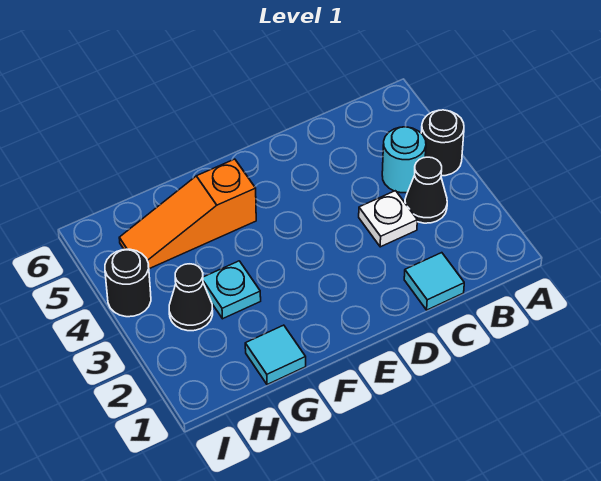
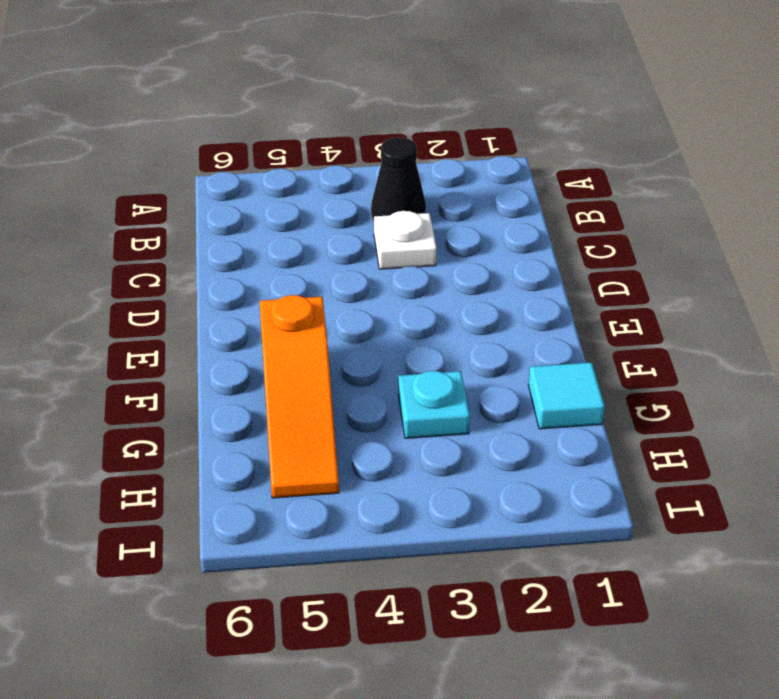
none -> black 1x1 round brick [421,110,464,176]
none -> cyan 1x1 round brick [382,127,426,193]

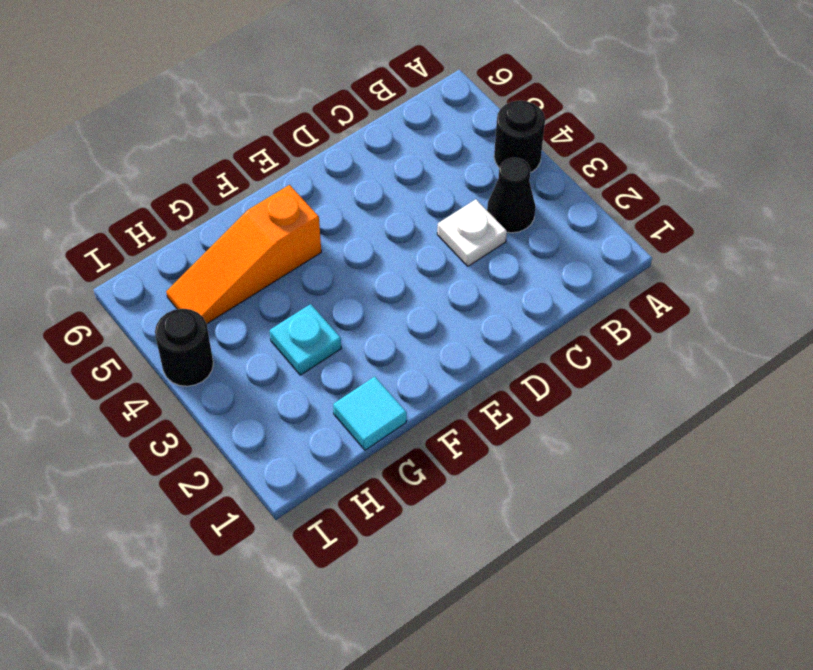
none -> cyan 1x1 round brick [382,127,426,193]
none -> cyan 1x1 tile [404,253,464,310]

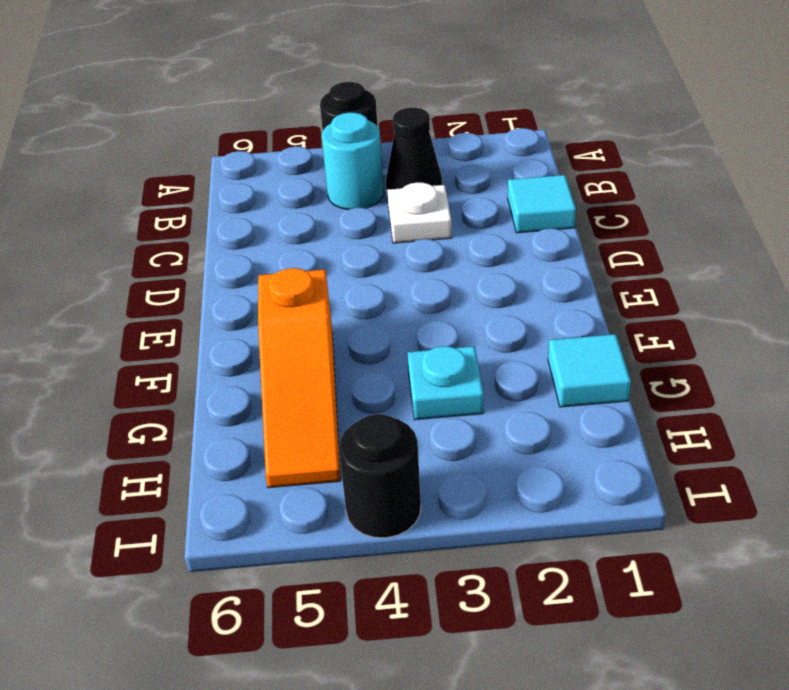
none -> black 1x1 cone [169,264,213,331]

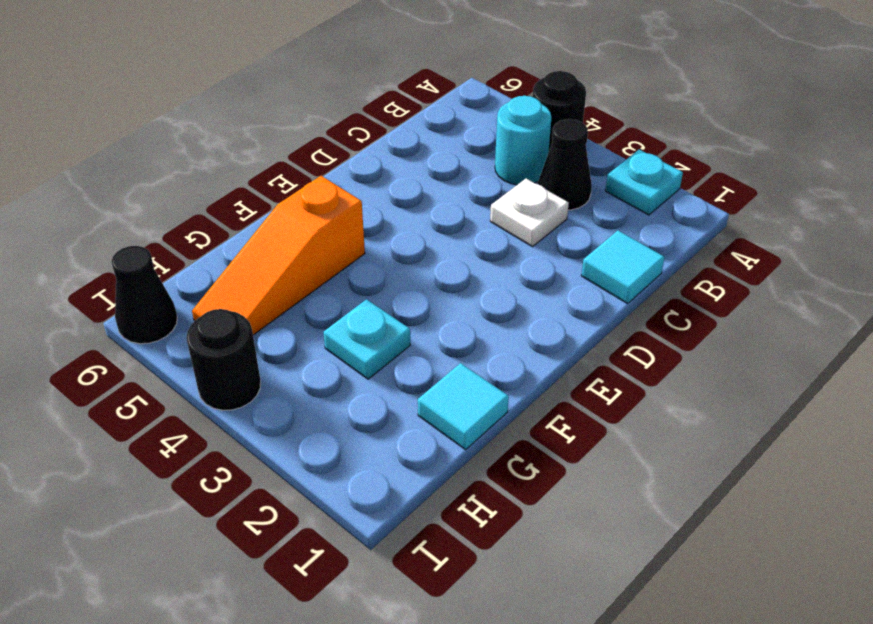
cyan 1x1 plate [605,149,683,215] -> none
black 1x1 cone [112,246,177,344] -> black 1x1 cone moved to [169,264,213,331]

